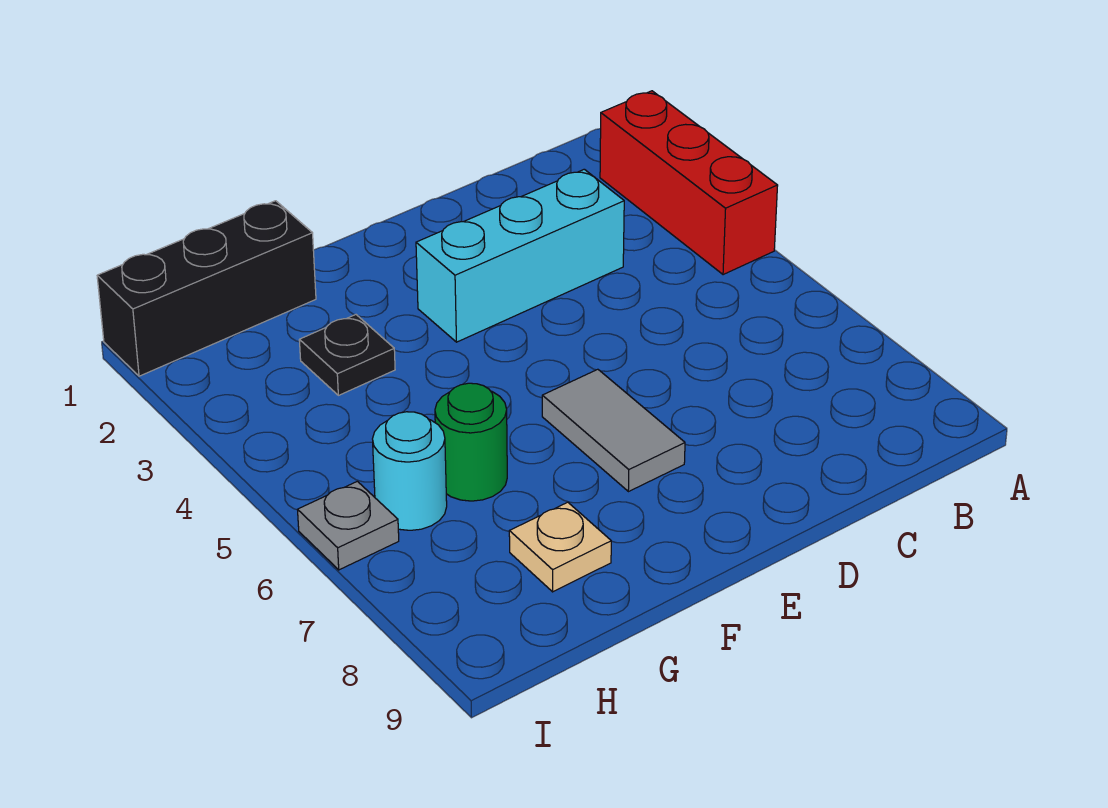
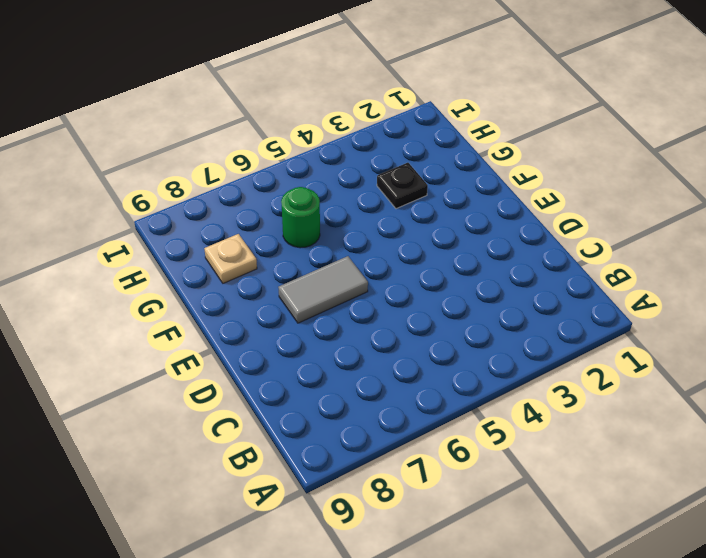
none -> red 1x3 brick [600,91,778,275]
none -> cyan 1x3 brick [416,169,624,342]

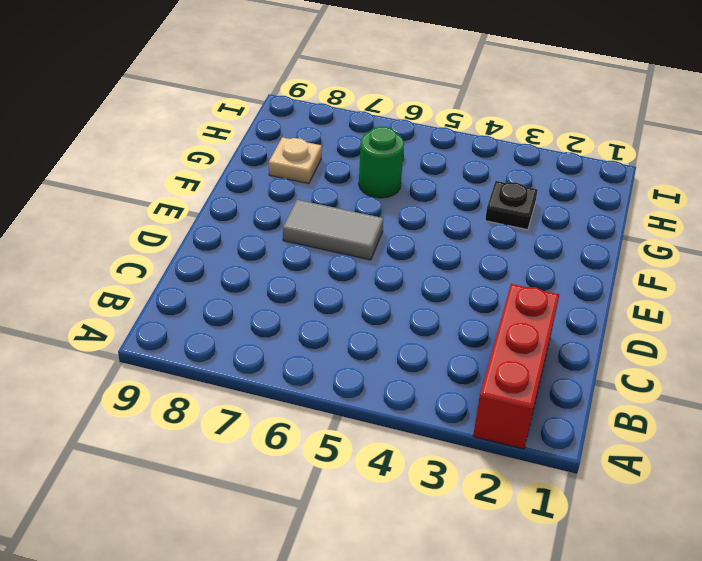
red 1x3 brick [473,284,559,449] -> red 1x3 brick turned to [600,91,778,275]
none -> cyan 1x3 brick [416,169,624,342]
none -> black 1x3 brick [97,201,316,376]

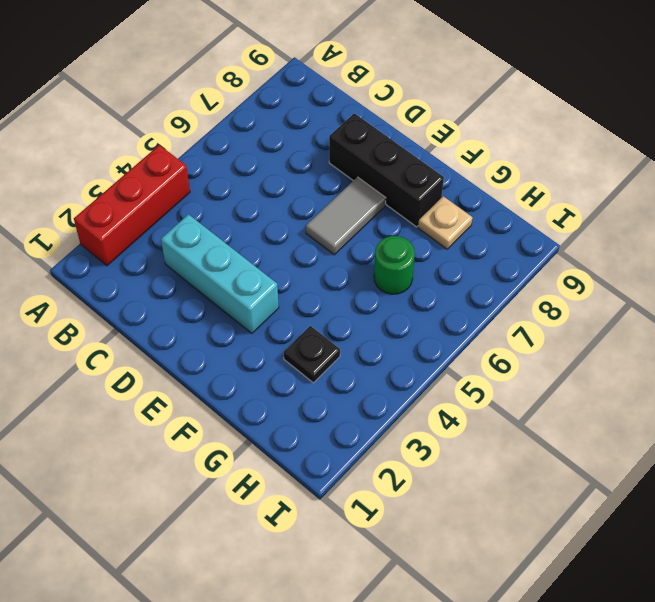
black 1x3 brick [329,113,444,227] -> black 1x3 brick moved to [97,201,316,376]
none -> cyan 1x1 round brick [373,412,447,530]
none -> grey 1x1 plate [298,481,399,570]

